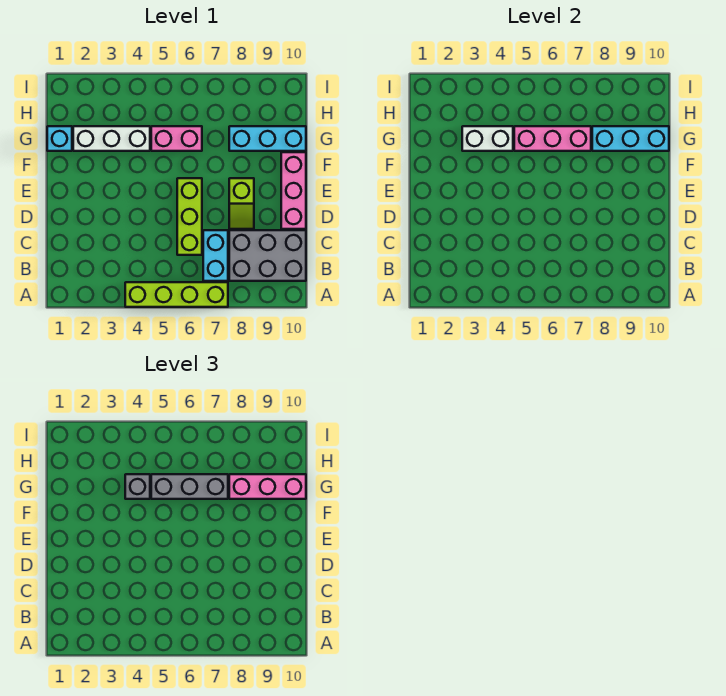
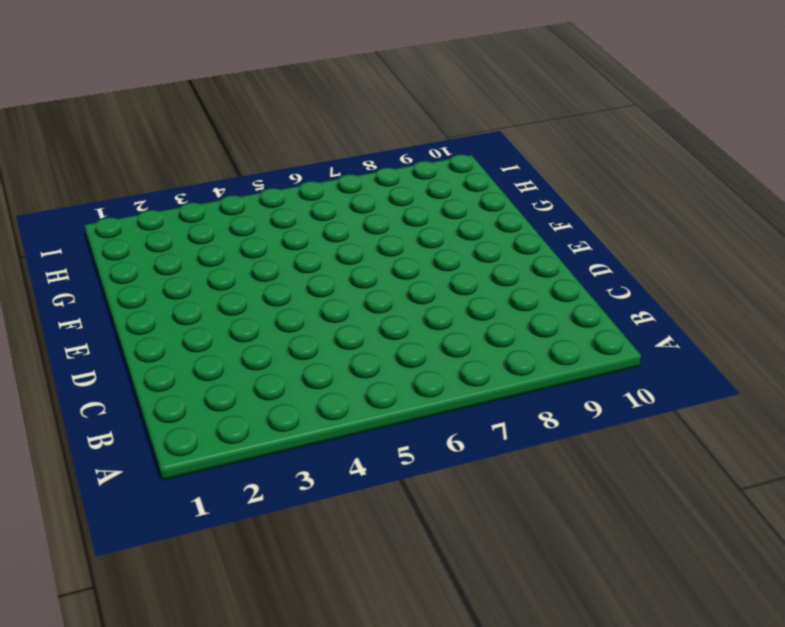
none -> lime 1x4 brick [125,282,228,307]
none -> cyan 1x2 brick [203,230,228,281]
none -> grey 2x3 brick [229,230,306,281]

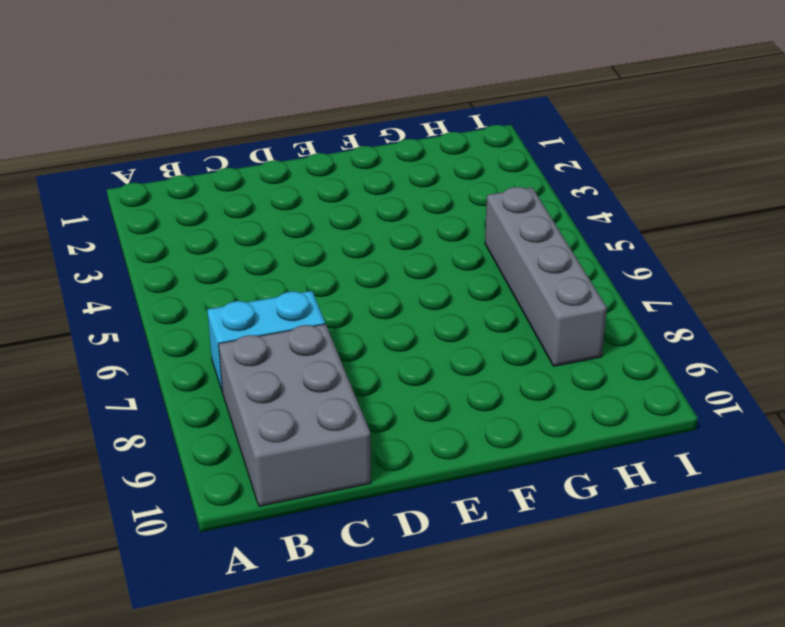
grey 1x4 brick [485,187,607,366] -> none
none -> lime 1x4 brick [125,282,228,307]
none -> lime 1x3 brick [177,178,202,255]
none -> lime 1x2 slope [229,178,254,229]

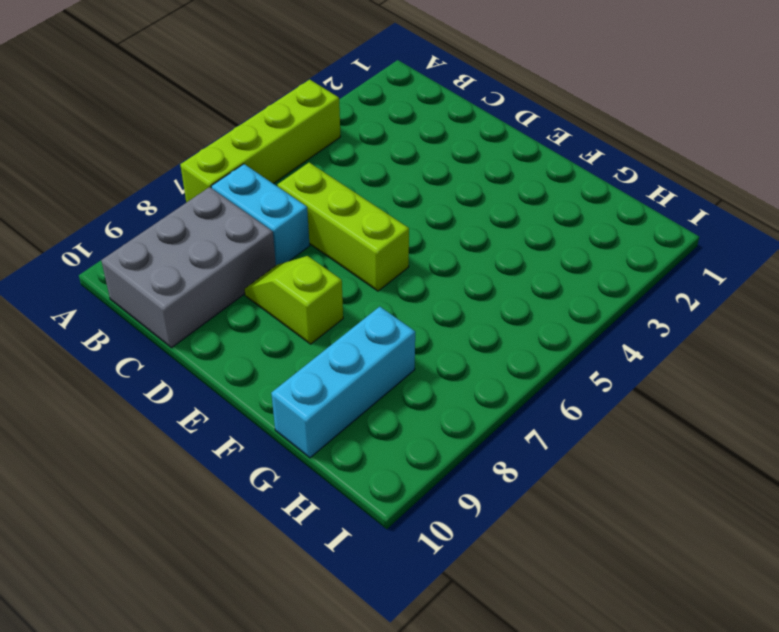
none -> pink 1x3 brick [281,152,306,229]
none -> cyan 1x1 brick [47,126,72,151]
none -> white 1x3 brick [73,126,150,151]

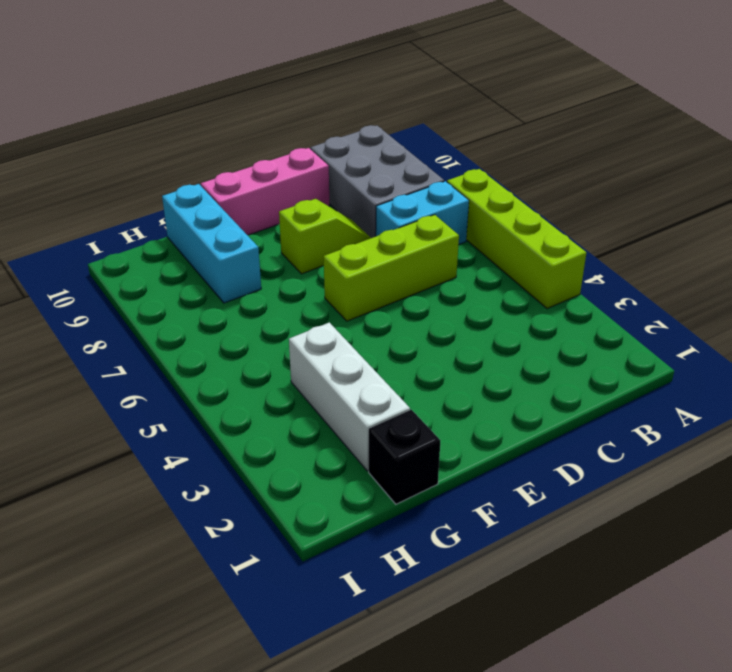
black 1x1 brick [369,410,441,504] -> cyan 1x1 brick [47,126,72,151]
none -> pink 1x2 brick [151,126,202,151]
none -> white 1x2 brick [462,126,513,151]
none -> pink 1x3 brick [514,126,591,151]

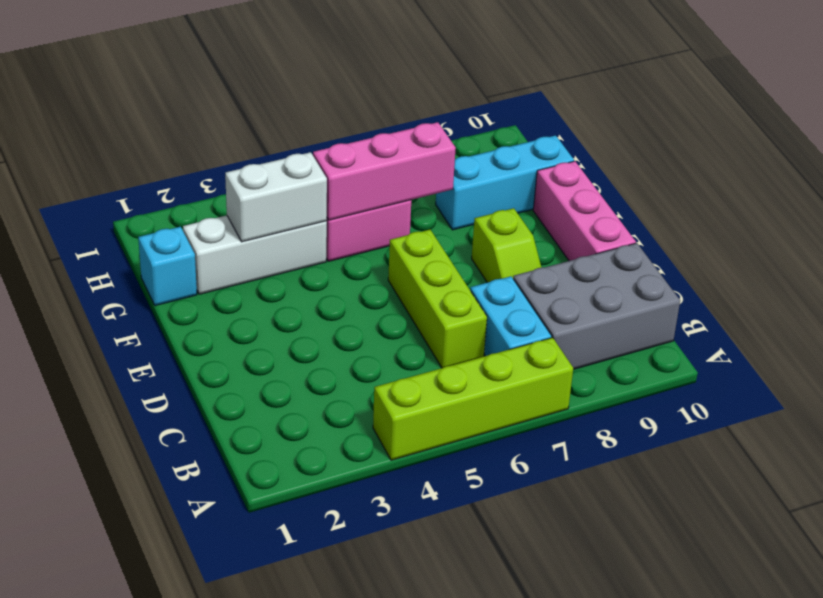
none -> cyan 1x3 brick [592,126,669,151]
none -> grey 1x1 brick [125,474,150,499]
none -> grey 1x3 brick [151,474,228,499]

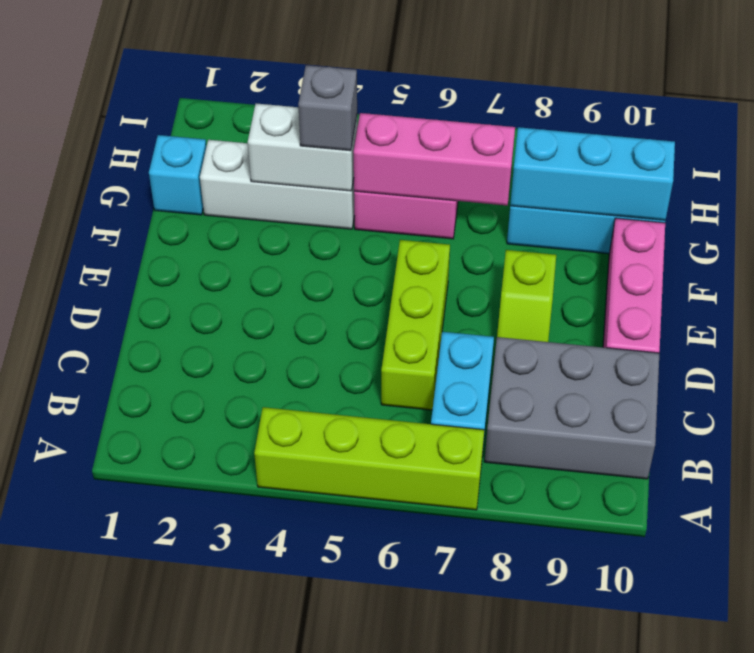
none -> grey 1x3 brick [151,474,228,499]
none -> pink 1x3 brick [229,474,306,499]

